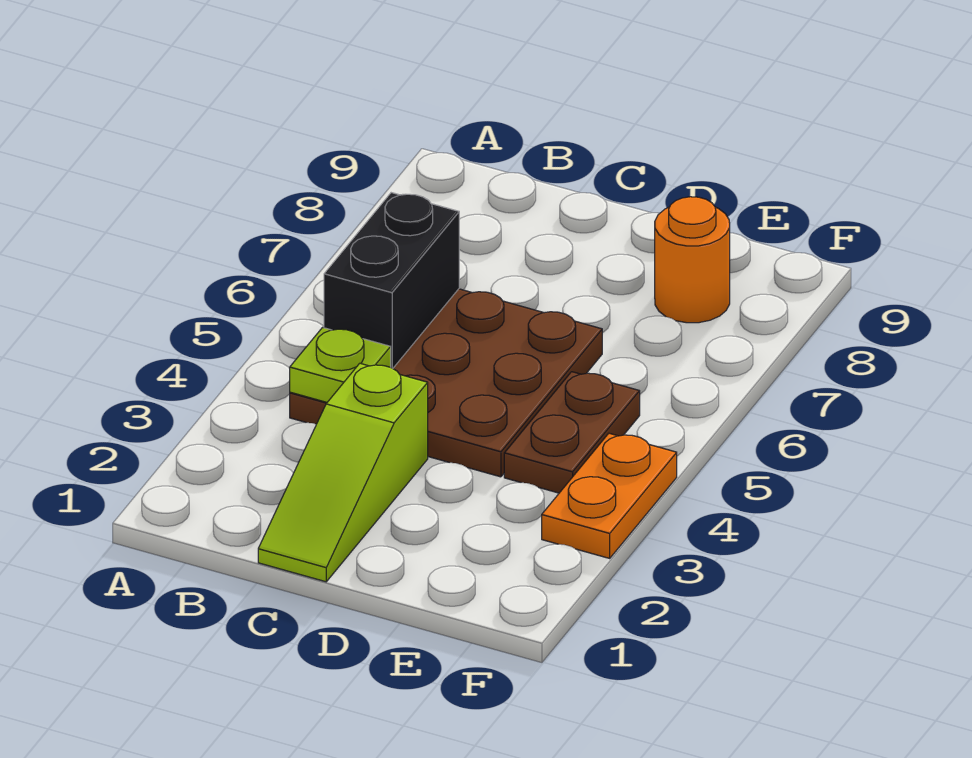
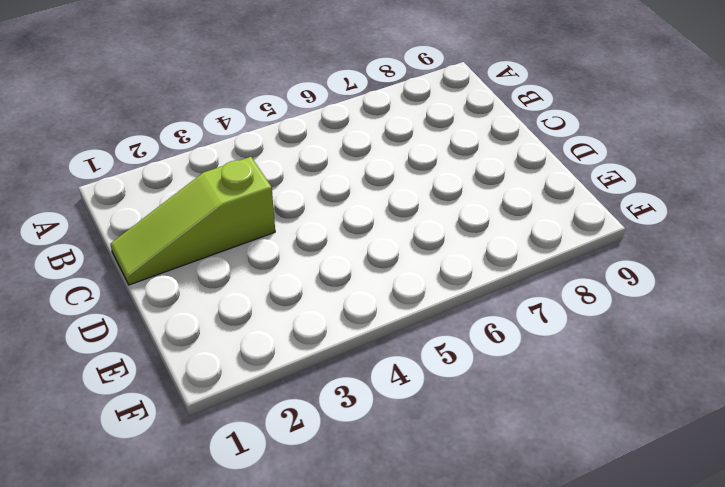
none -> brown 3x3 plate [290,289,602,477]
none -> brown 1x2 plate [504,372,640,493]

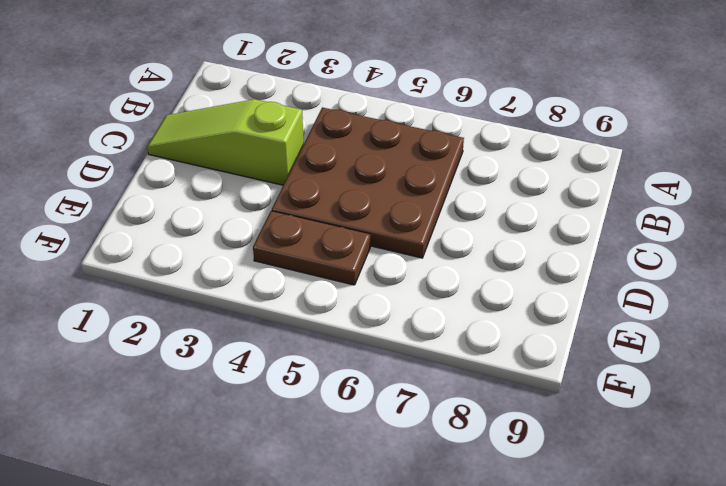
none -> orange 1x1 round brick [655,197,730,323]
none -> orange 1x2 plate [542,433,677,558]

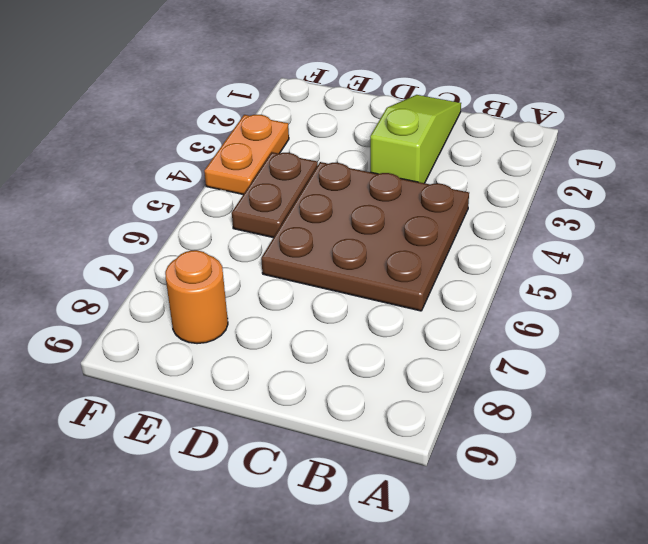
none -> lime 1x1 plate [290,328,391,402]
none -> black 1x2 brick [324,193,459,368]

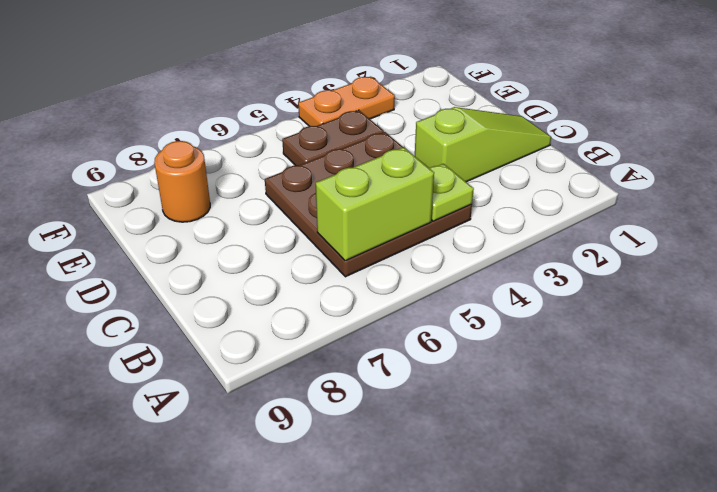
lime 1x2 brick [316,147,434,261] -> black 1x2 brick [324,193,459,368]

